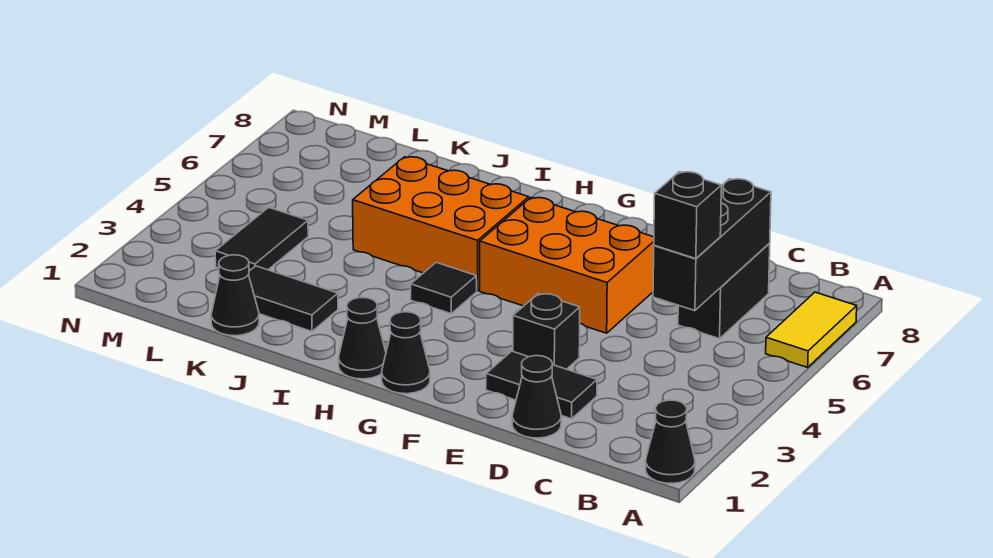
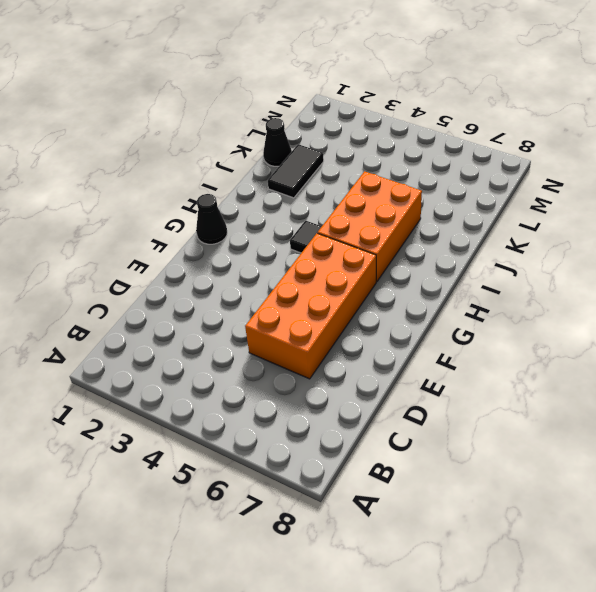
orange 2x4 brick [245,233,376,379] -> orange 2x3 brick [480,198,654,333]
none -> black 1x1 cone [646,400,695,483]
none -> yellow 1x2 tile [766,292,857,367]
none -> black 1x2 brick [678,244,770,339]

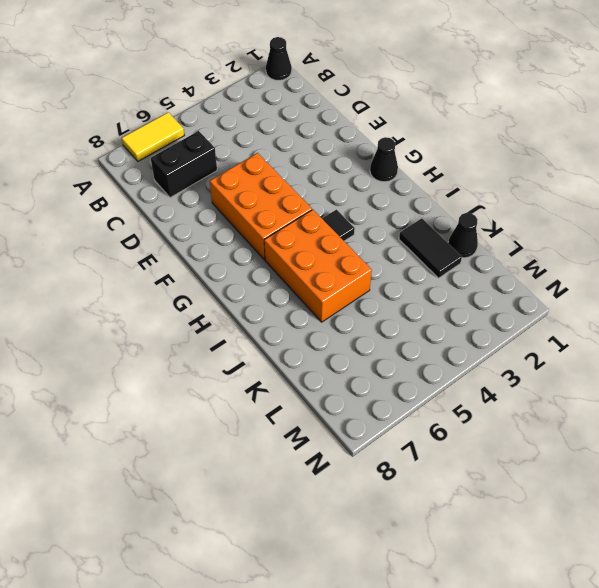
none -> black 1x1 cone [512,356,561,438]
none -> black 1x2 tile [486,351,597,419]
none -> black 1x1 brick [513,293,580,369]

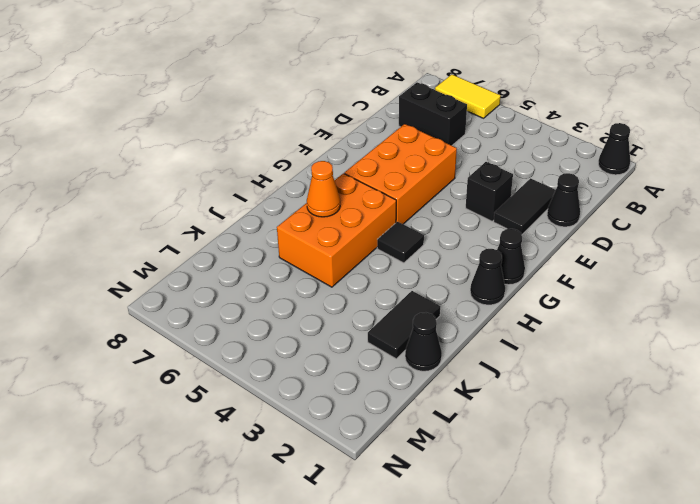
orange 1x1 cone [307,161,340,217] -> none
none -> black 1x2 tile [215,207,308,271]
none -> black 1x3 brick [653,179,771,311]
none -> black 1x1 brick [654,172,721,259]

